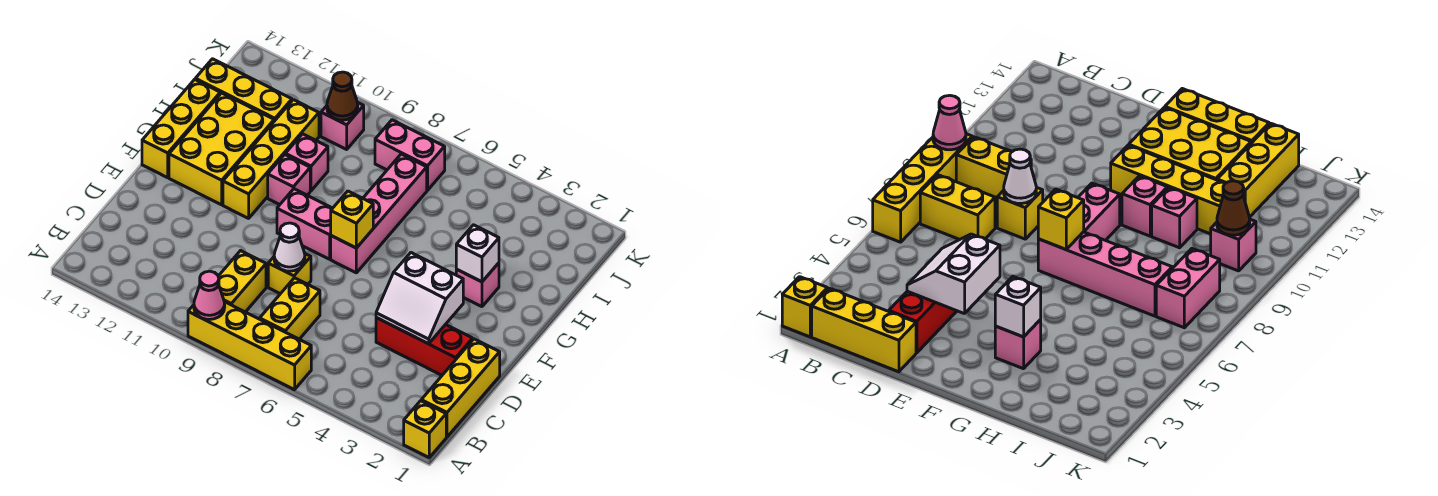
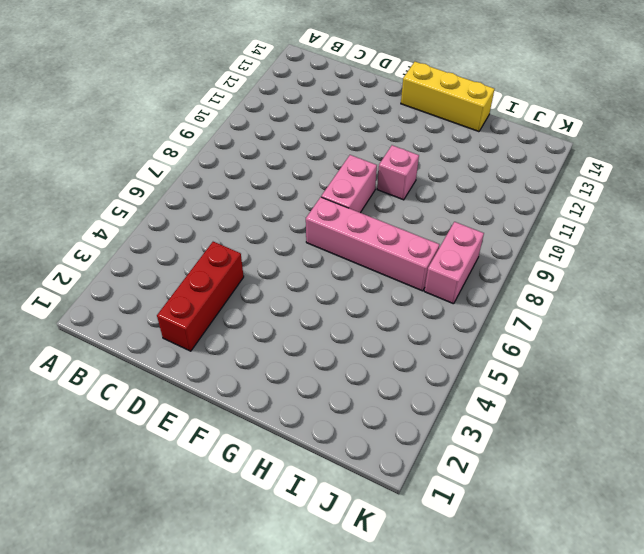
none -> yellow 1x1 brick [404,401,446,457]
none -> yellow 1x4 brick [188,302,311,390]
none -> yellow 1x3 brick [421,339,500,437]

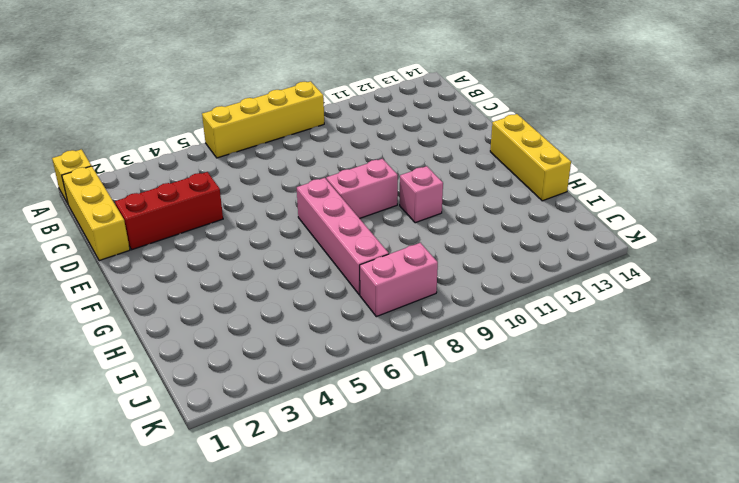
none -> yellow 1x2 brick [260,278,320,339]
none -> yellow 1x2 brick [218,251,266,312]
none -> yellow 1x1 brick [268,254,311,294]

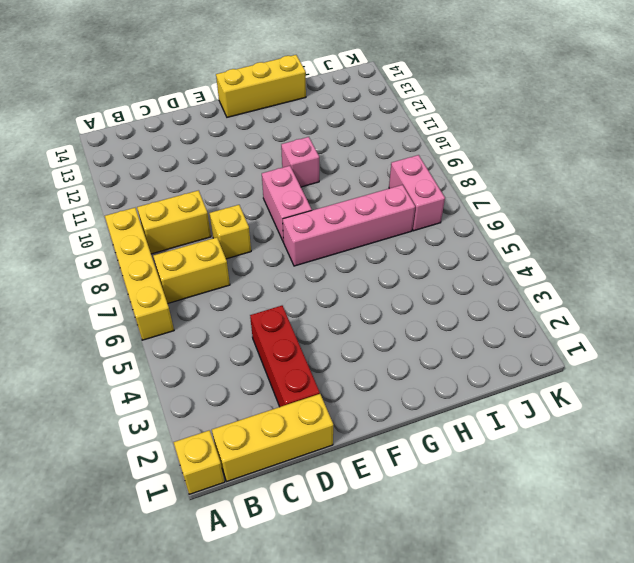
none -> yellow 1x4 brick [223,100,319,218]
none -> yellow 2x3 brick [169,93,274,205]
none -> pink 1x1 brick [456,263,499,307]

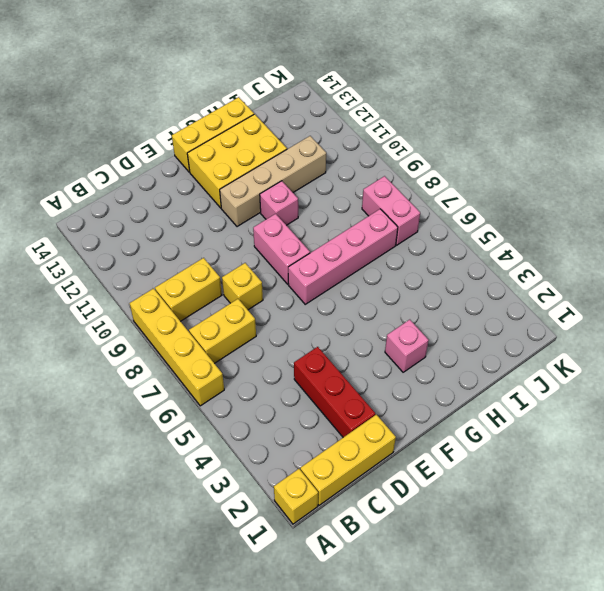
tan 1x4 brick [220,136,326,227] -> yellow 1x4 brick [223,100,319,218]
none -> pink 1x1 brick [285,134,328,191]
none -> yellow 1x3 brick [195,59,292,121]
none -> pink 1x1 brick [321,102,364,149]

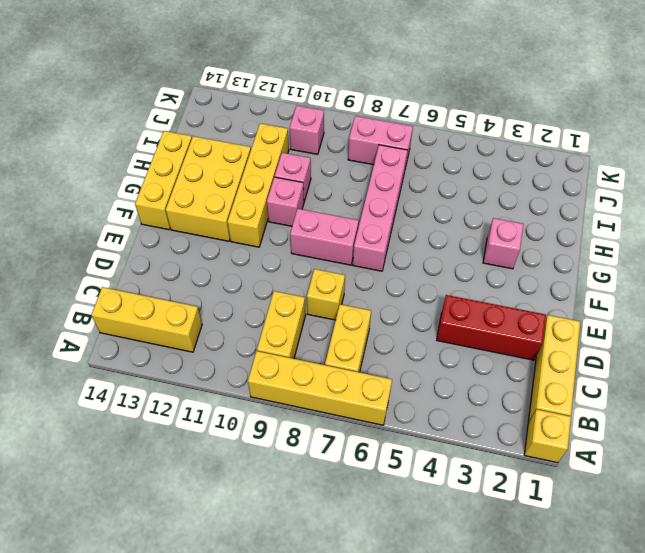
yellow 1x3 brick [91,287,202,352] -> yellow 1x3 brick moved to [195,59,292,121]
none -> pink 1x1 cone [194,271,225,319]
none -> white 2x2 slope [376,253,463,344]
none -> white 1x1 cone [274,223,305,271]

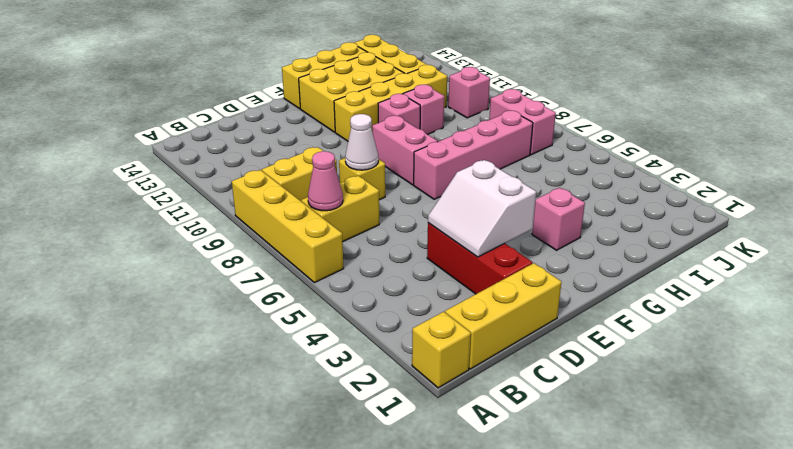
pink 1x1 cone [308,151,343,211] -> pink 1x1 cone moved to [194,271,225,319]
none -> yellow 1x1 brick [331,191,373,248]
none -> white 1x1 brick [456,225,499,282]
none -> brown 1x1 cone [327,72,358,120]

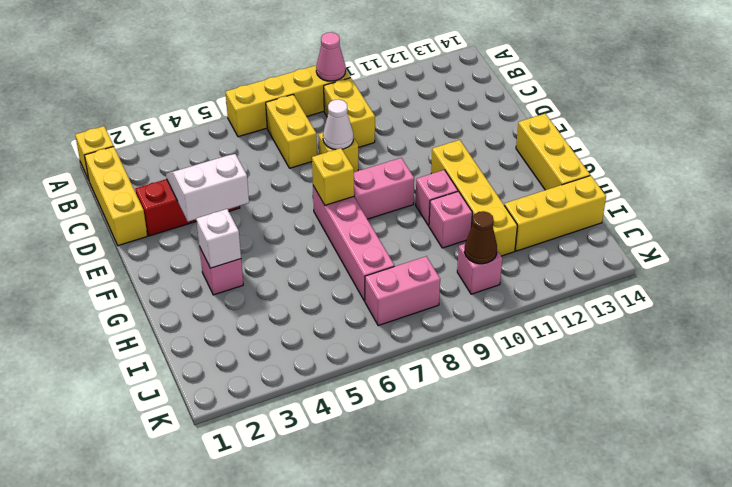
none -> yellow 2x3 brick [169,93,274,205]

